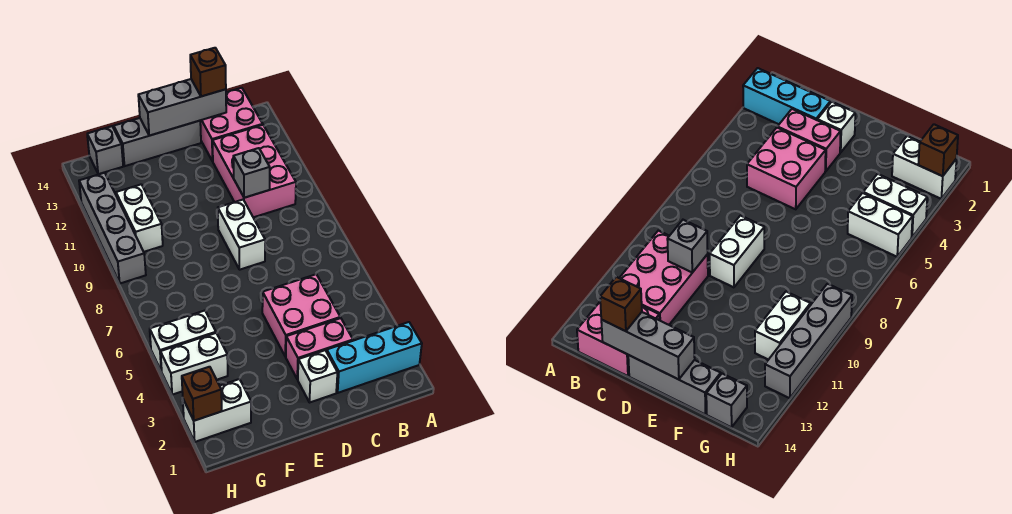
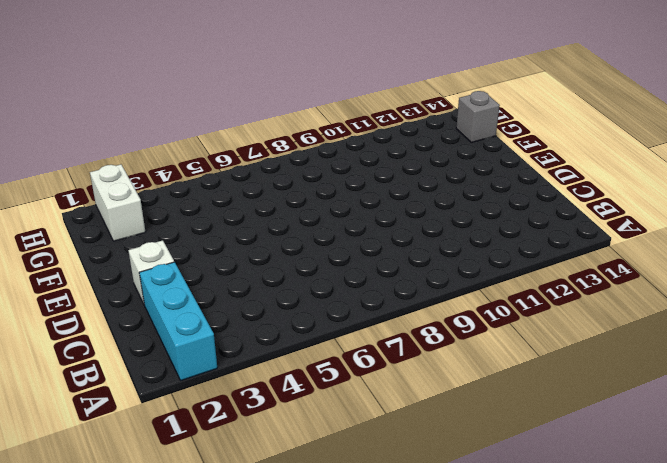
none -> pink 2x3 brick [212,125,296,217]
none -> pink 2x2 brick [200,88,263,161]
none -> pink 1x2 brick [286,318,353,379]

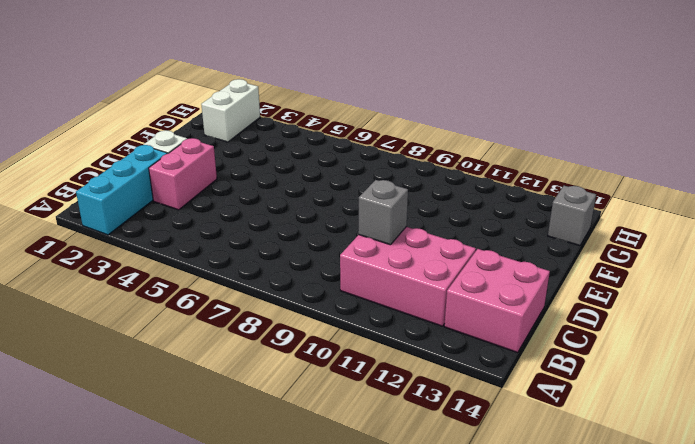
none -> pink 2x2 brick [262,274,340,357]
none -> white 1x2 brick [218,200,265,270]
none -> grey 1x3 brick [114,118,201,166]

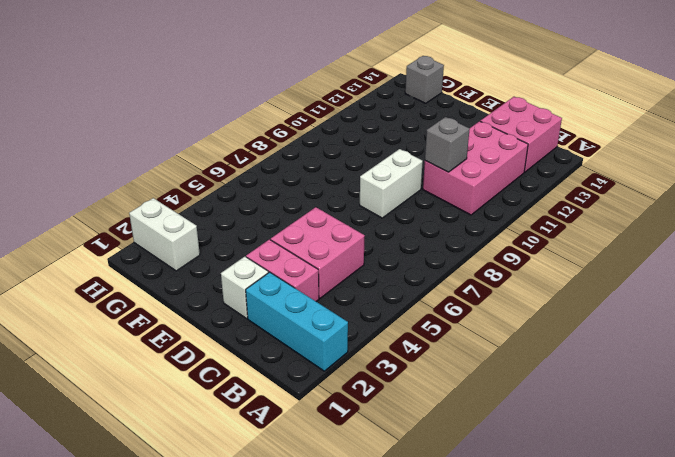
none -> grey 1x3 brick [114,118,201,166]
none -> white 1x2 brick [161,333,228,395]
none -> white 1x2 brick [150,311,216,371]

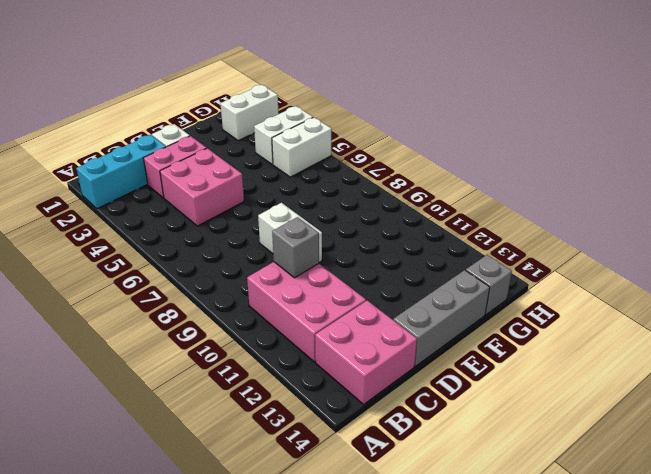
none -> white 1x2 brick [116,184,163,252]
none -> grey 1x4 brick [79,173,146,283]
none -> grey 1x3 brick [138,79,226,136]

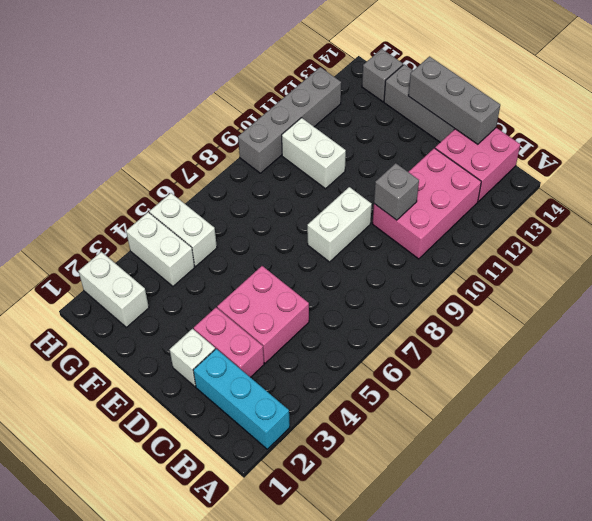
white 1x2 brick [282,118,346,189] -> white 1x2 brick turned to [116,184,163,252]
none -> brown 1x1 brick [182,367,222,421]
none -> brown 1x1 brick [190,48,226,96]

